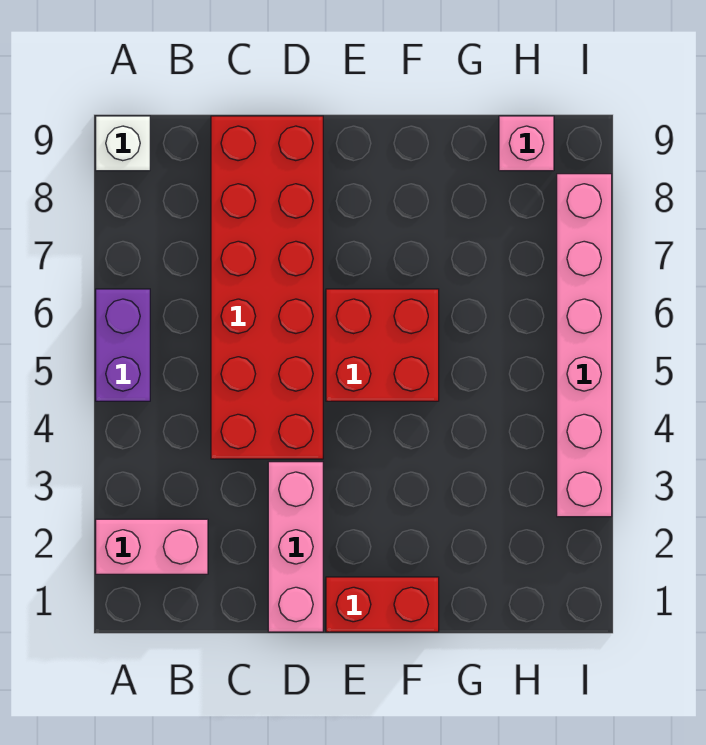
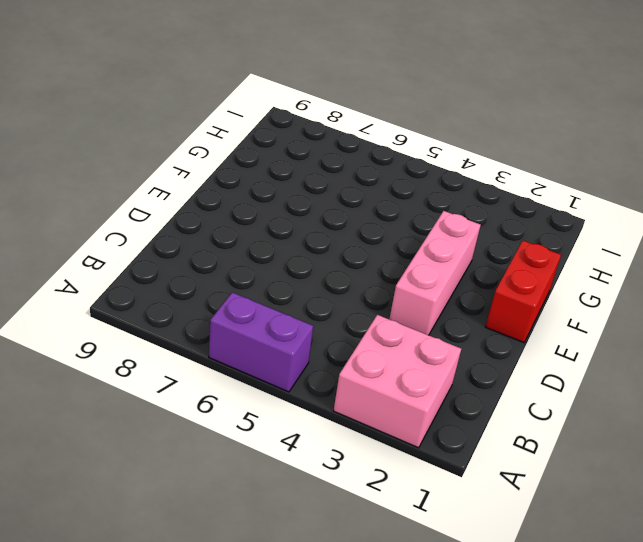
pink 2x2 brick [334,315,461,448] -> pink 1x2 brick [96,519,208,574]
pink 1x3 brick [389,211,481,335] -> pink 1x3 brick turned to [268,462,323,632]
none -> white 1x1 brick [96,116,150,171]
none -> red 2x6 brick [211,116,323,459]

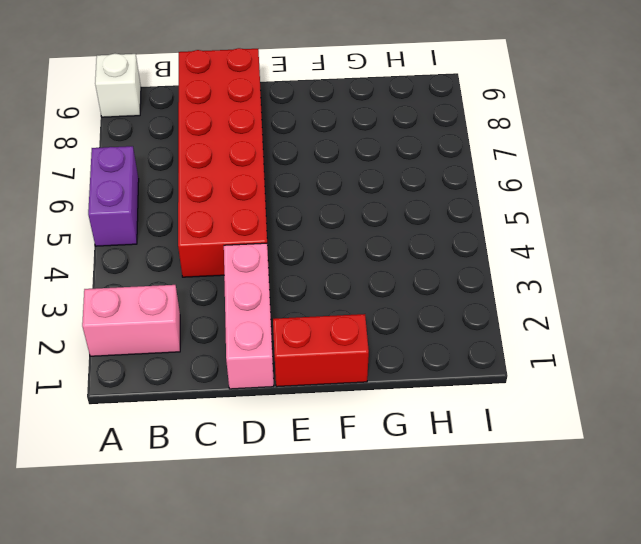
none -> red 2x2 brick [326,289,439,401]
none -> pink 1x1 brick [499,116,554,171]

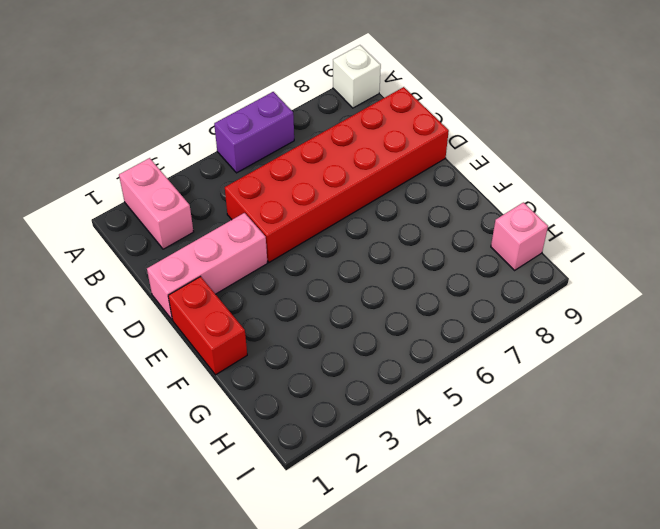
none -> red 2x2 brick [326,289,439,401]
none -> pink 1x6 brick [557,174,612,517]

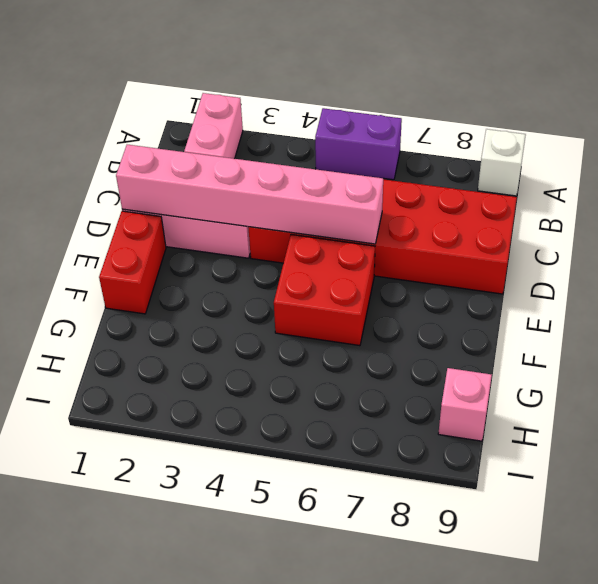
pink 1x6 brick [116,145,383,244] -> pink 1x6 brick moved to [557,174,612,517]

